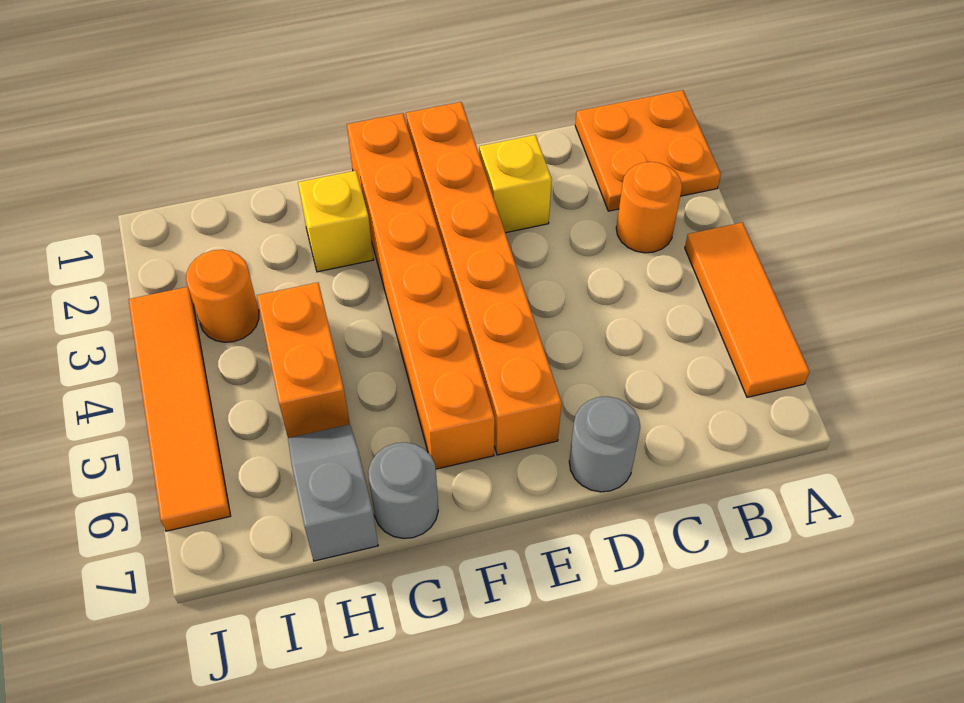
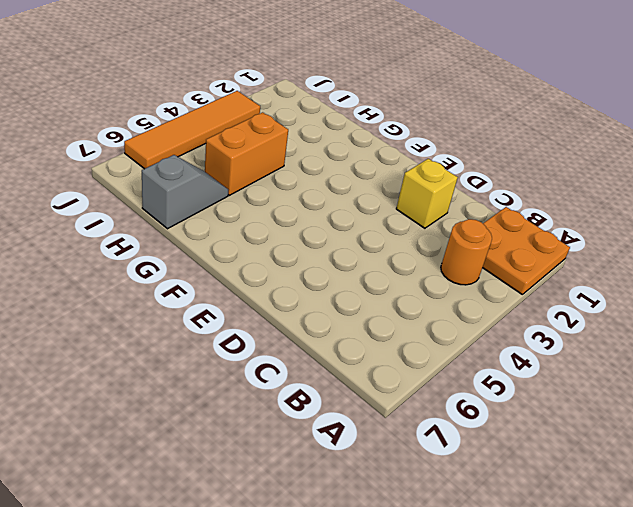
none -> orange 1x3 tile [685,222,810,397]
none -> grey 1x1 round brick [569,397,640,492]
none -> orange 1x6 brick [406,102,562,455]

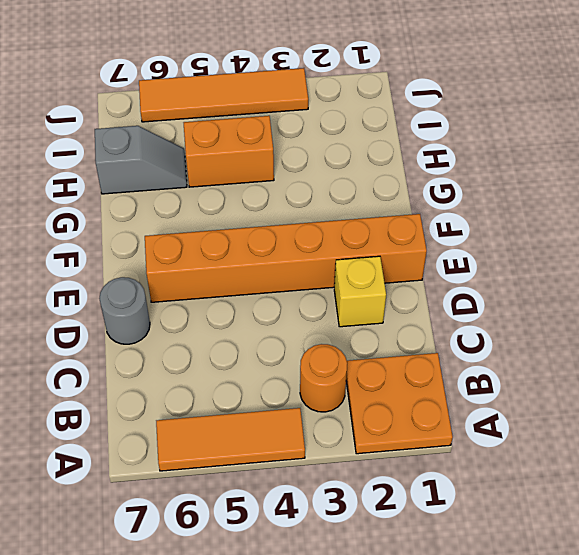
none -> orange 1x6 brick [347,113,495,469]
none -> yellow 1x1 brick [298,171,374,272]
none -> grey 1x1 round brick [368,442,438,538]

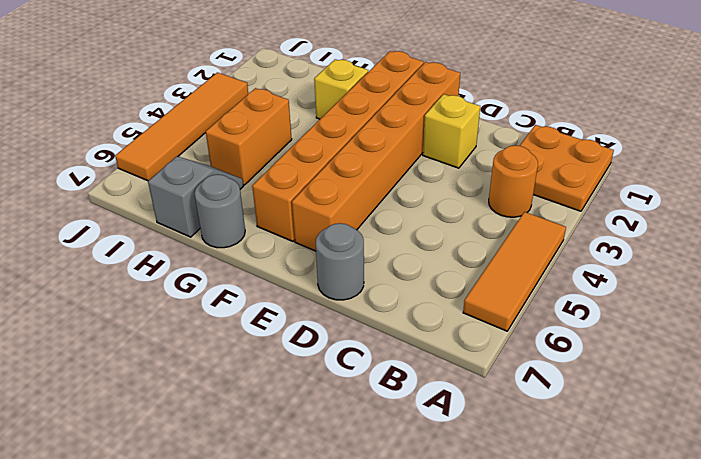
none -> orange 1x1 round brick [186,250,259,342]

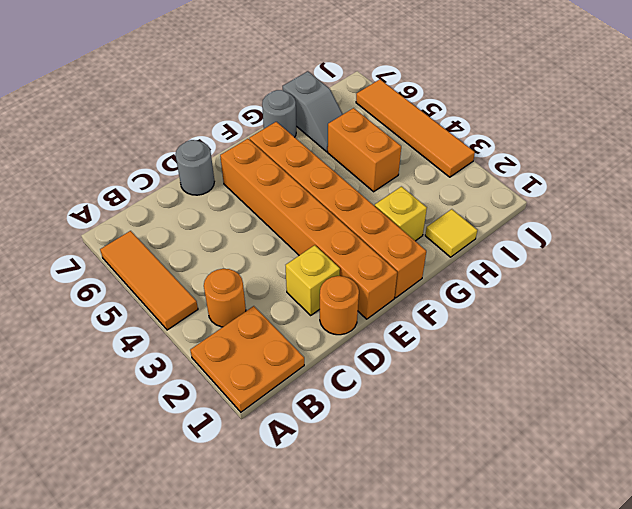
orange 1x1 round brick [320,276,359,335] -> orange 1x1 round brick moved to [186,250,259,342]
yellow 1x1 tile [425,209,477,257] -> none

